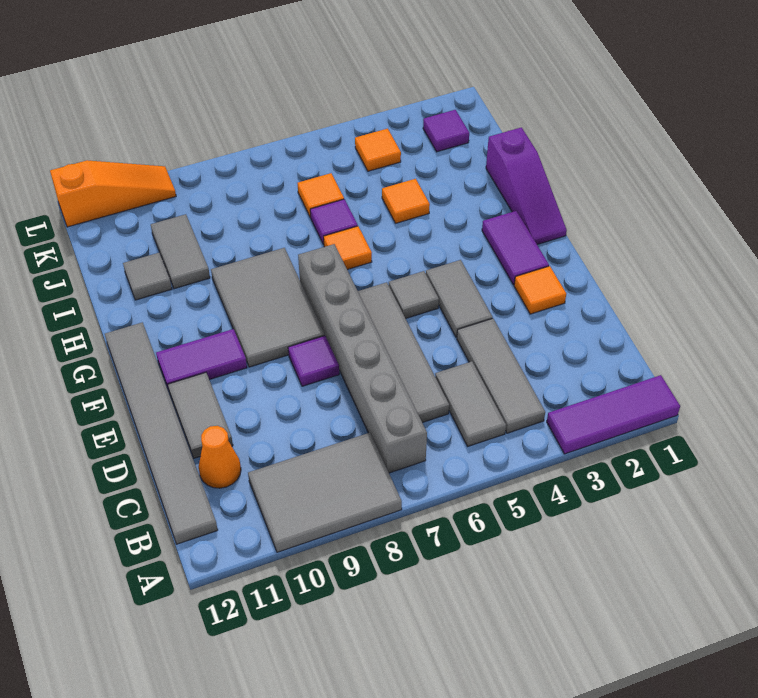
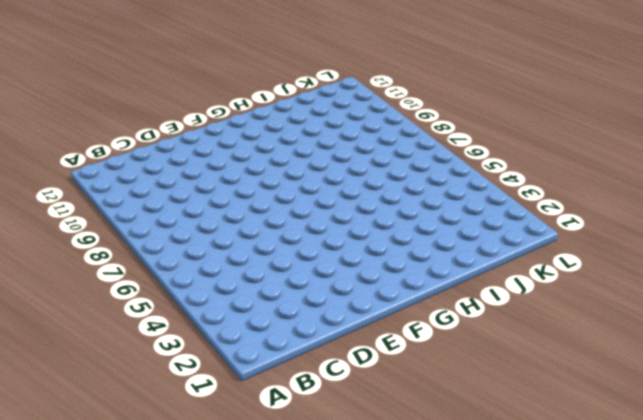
none -> purple 1x3 tile [547,375,680,454]
none -> grey 2x3 tile [248,433,402,552]
none -> grey 1x3 tile [457,318,545,433]

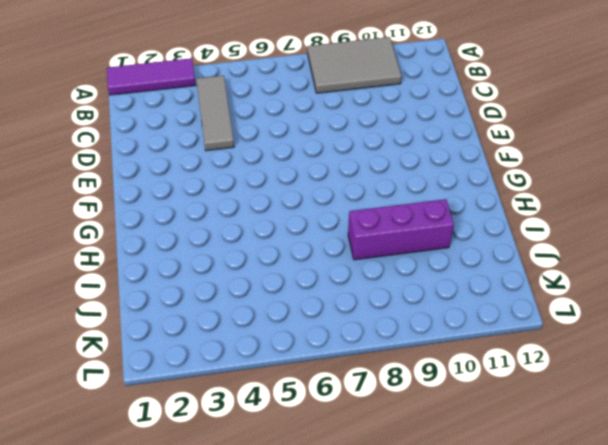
purple 1x3 brick [348,199,454,260] -> grey 1x2 tile [151,214,210,289]
none -> grey 1x2 tile [435,361,506,446]
none -> grey 1x6 brick [298,244,427,473]
none -> grey 1x6 tile [105,322,218,544]

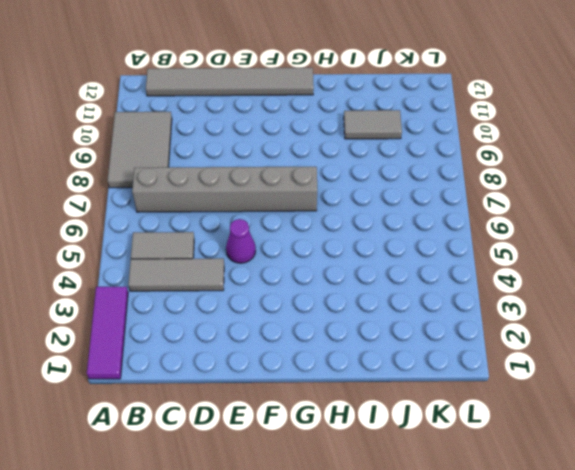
purple 1x1 cone [226,219,256,263] -> none
none -> grey 1x4 tile [358,282,449,423]
none -> orange 1x1 cone [199,426,241,488]
none -> grey 1x2 tile [168,373,233,458]

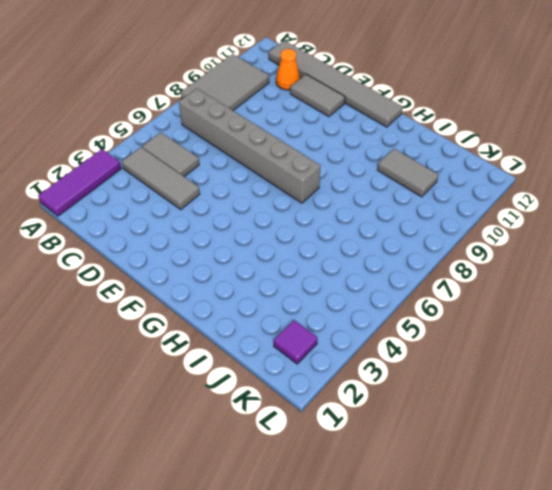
none -> grey 1x4 tile [358,282,449,423]
none -> orange 1x1 tile [514,266,566,314]
none -> grey 1x2 tile [426,260,493,338]

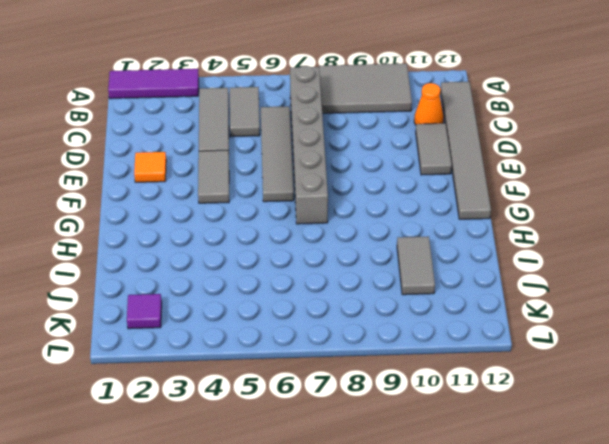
none -> purple 1x1 tile [288,336,339,386]
none -> purple 1x2 tile [482,211,549,285]
none -> grey 1x1 tile [389,271,439,319]

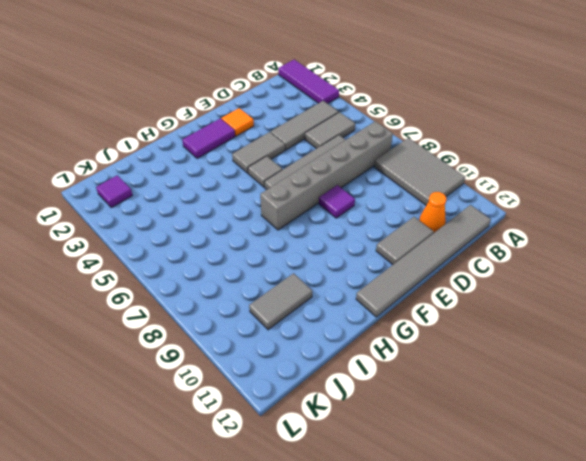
none -> grey 2x3 tile [211,248,325,367]
none -> purple 1x2 tile [156,329,247,390]
none -> purple 1x3 slope [486,127,567,244]

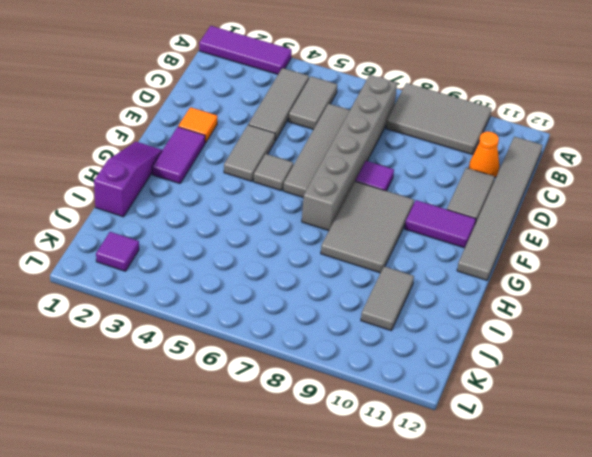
none -> orange 1x1 tile [324,226,372,270]
none -> orange 1x1 tile [382,179,430,223]
none -> purple 1x1 tile [310,199,358,245]

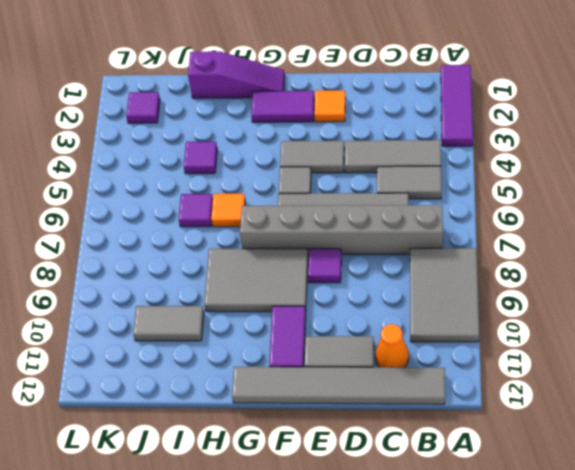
purple 1x1 tile [184,142,217,174] -> orange 1x1 tile [382,179,430,223]
none -> grey 1x1 tile [123,253,172,300]
none -> orange 1x1 tile [297,173,344,217]
none -> orange 1x1 tile [355,129,401,171]

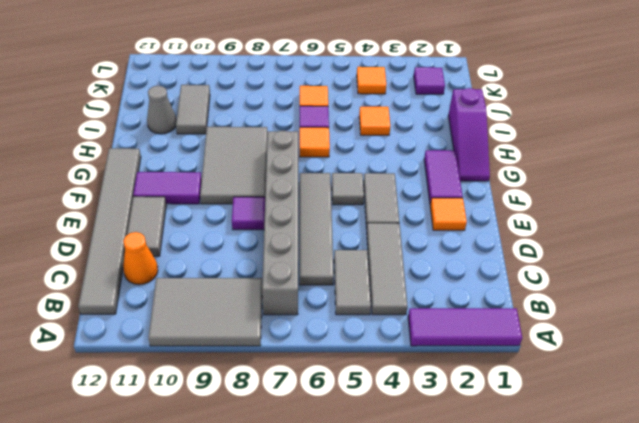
grey 1x1 cone [147,86,176,134] -> grey 1x1 tile [123,253,172,300]
none -> orange 1x3 slope [50,160,176,227]

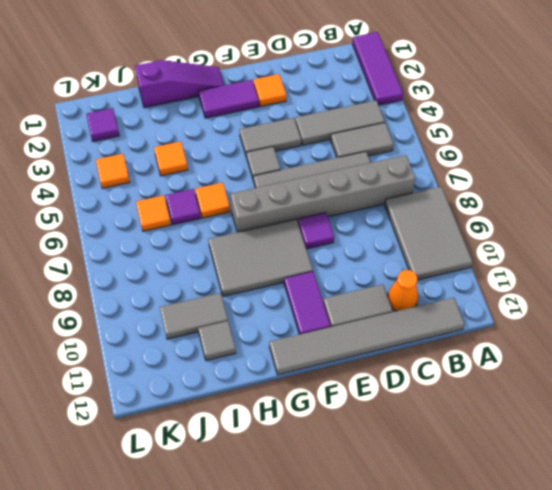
none -> orange 1x3 slope [50,160,176,227]

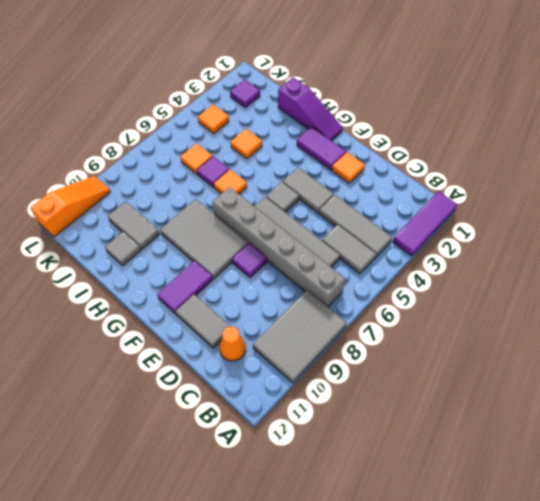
none -> grey 1x6 tile [105,322,218,544]

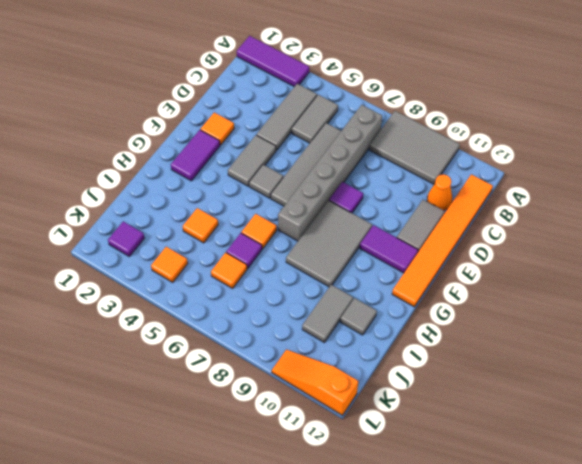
orange 1x6 tile [392,174,493,307] -> grey 1x6 tile [105,322,218,544]
none -> purple 1x3 slope [486,127,567,244]

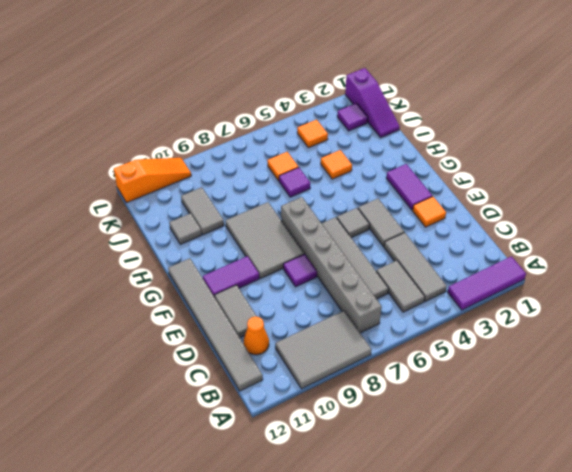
purple 1x3 slope [345,68,400,137] -> purple 1x3 slope moved to [486,127,567,244]
none -> orange 1x1 tile [324,226,372,270]

